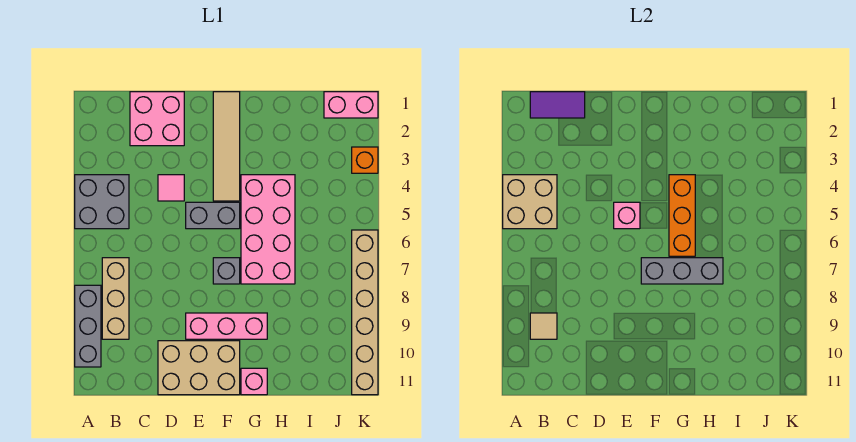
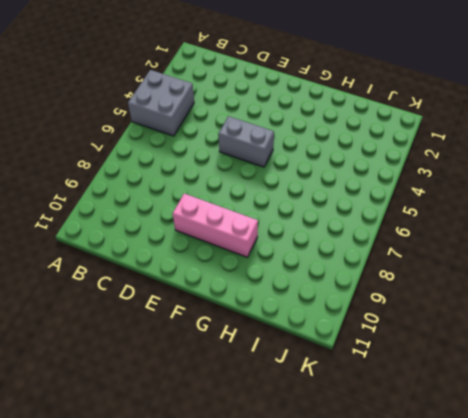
none -> grey 1x3 brick [75,285,101,367]
none -> tan 1x3 brick [102,258,129,339]
none -> pink 2x2 brick [130,92,184,146]

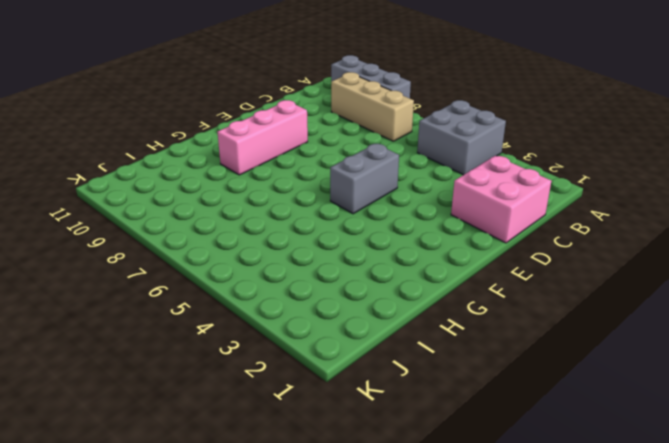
none -> pink 1x1 tile [158,175,184,201]
none -> tan 2x3 brick [158,341,240,395]
none -> tan 1x4 tile [213,92,240,201]

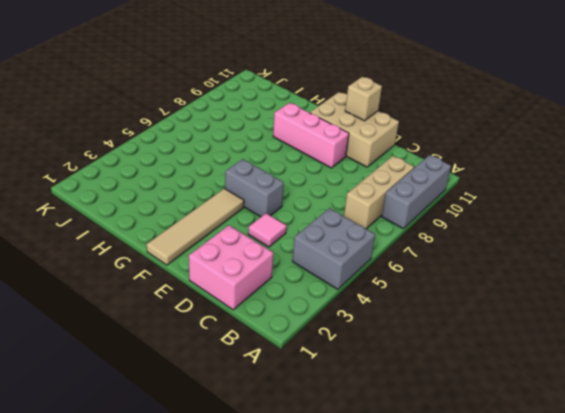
tan 1x1 brick [345,77,382,121] -> none
none -> grey 1x1 brick [213,258,240,284]
none -> pink 2x4 brick [241,175,295,284]
none -> pink 1x1 brick [241,368,267,395]

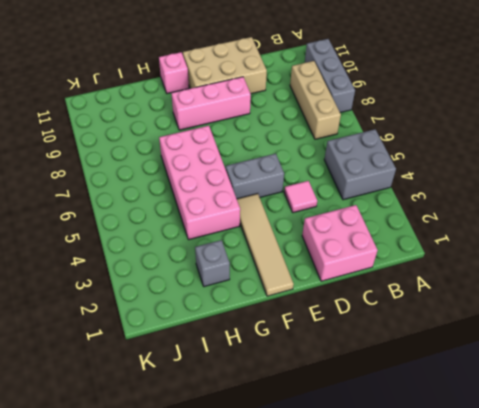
grey 1x1 brick [195,240,230,287] -> grey 1x1 brick moved to [213,258,240,284]
none -> pink 1x2 brick [324,92,378,118]
none -> orange 1x1 brick [352,147,378,173]
none -> tan 1x6 brick [352,230,378,395]

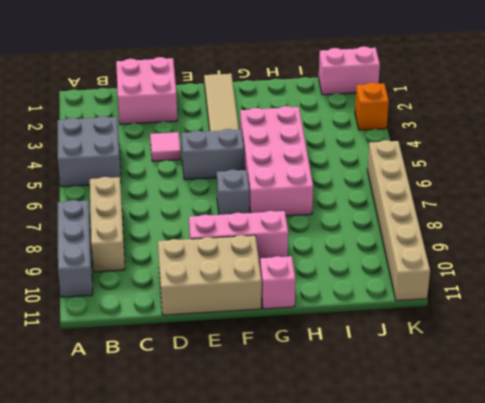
none -> tan 2x2 brick [503,175,557,229]
none -> purple 1x2 tile [530,92,585,118]
none -> tan 1x1 tile [530,313,557,339]

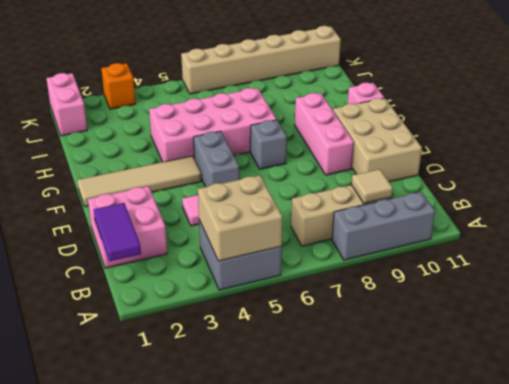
none -> pink 1x1 brick [614,202,640,229]
none -> grey 1x3 brick [641,258,723,284]
none -> orange 1x3 brick [669,175,695,256]

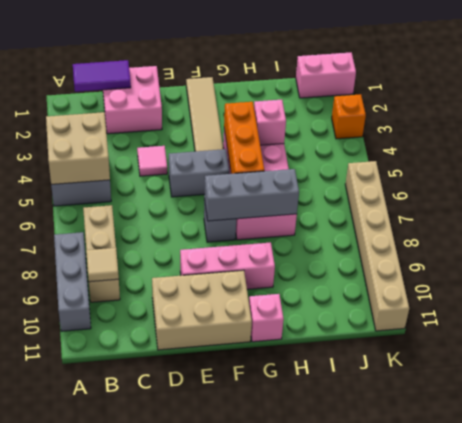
pink 1x1 brick [254,100,286,145] -> pink 1x1 brick moved to [614,202,640,229]

